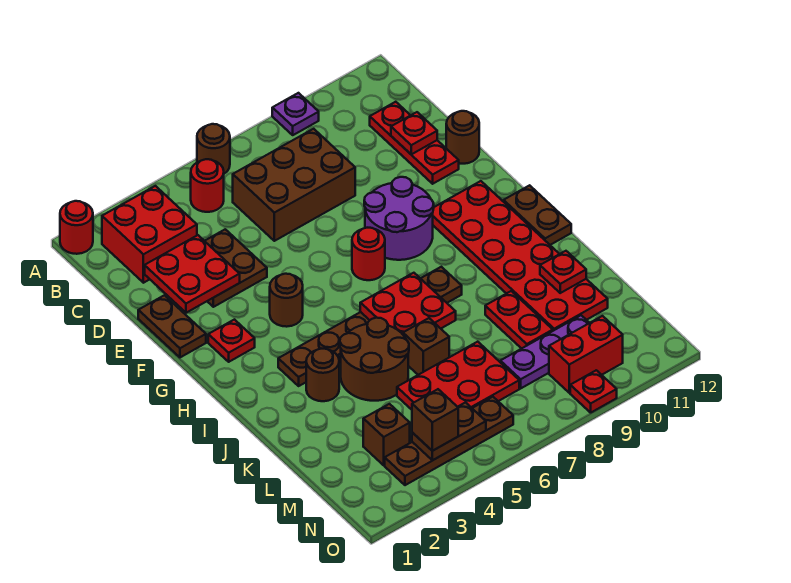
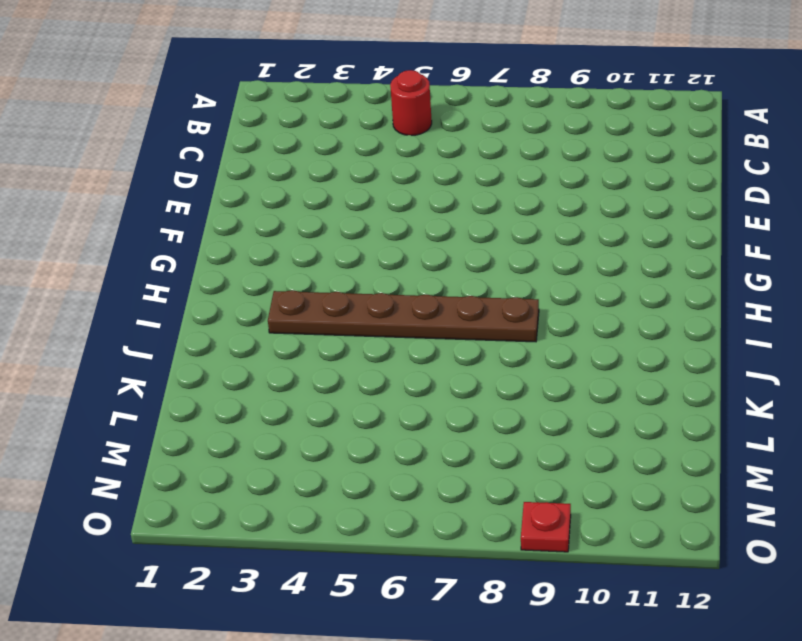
none -> red 1x1 round brick [60,201,93,254]
none -> brown 1x1 round brick [197,124,230,174]
none -> purple 1x1 plate [272,93,319,135]
none -> red 2x2 brick [102,186,197,283]

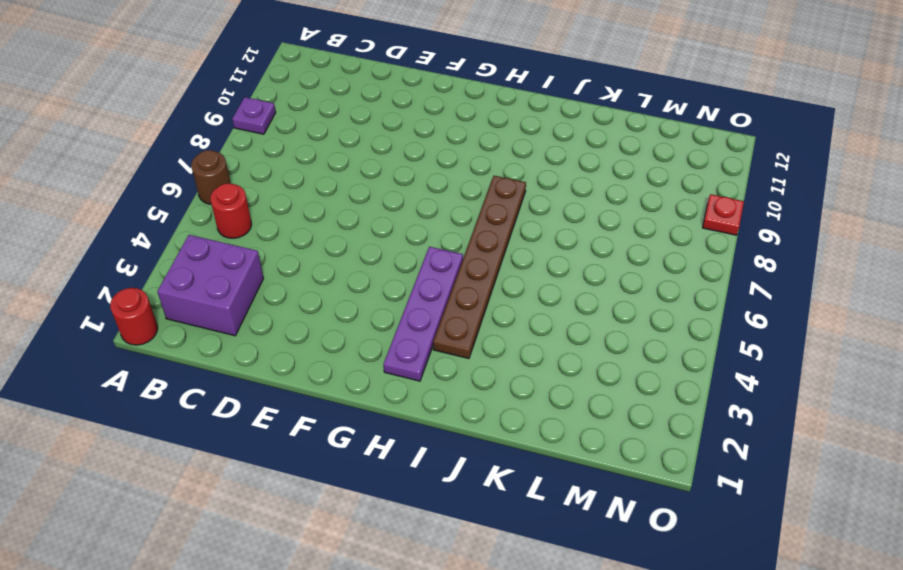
purple 2x2 brick [157,235,264,336] -> red 2x2 brick [102,186,197,283]
purple 1x4 plate [384,247,463,381] -> none
none -> brown 2x3 brick [233,129,355,241]
none -> red 1x3 plate [370,102,459,184]
none -> brown 2x2 plate [205,229,267,307]
none -> brown 1x2 plate [138,295,206,357]

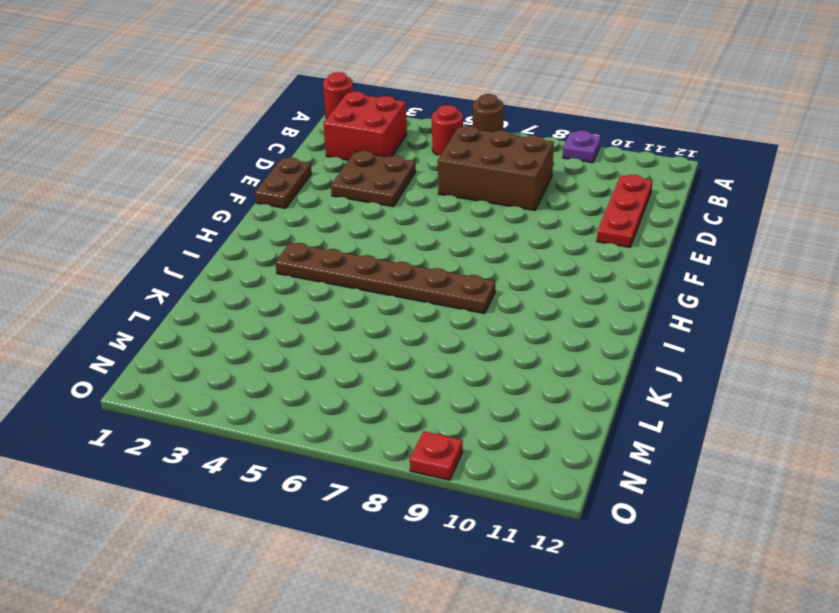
none -> brown 1x1 round brick [446,111,479,164]
none -> purple 2x2 round brick [364,177,434,260]
none -> red 1x1 plate [208,320,255,362]
none -> brown 1x1 round brick [270,274,303,327]

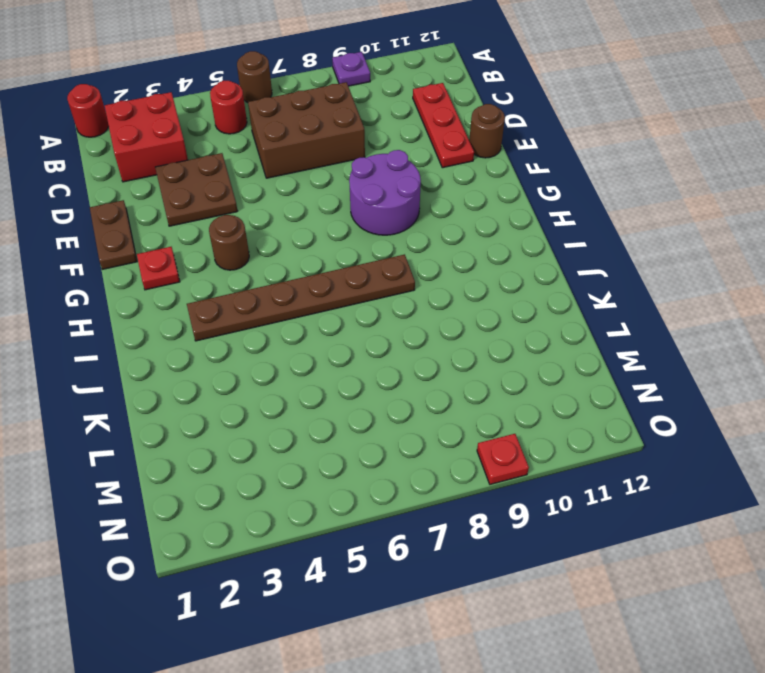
none -> red 1x1 round brick [352,228,385,280]
none -> red 2x6 plate [433,181,608,331]
none -> brown 1x2 plate [504,185,571,245]
none -> brown 1x1 round brick [306,349,339,401]

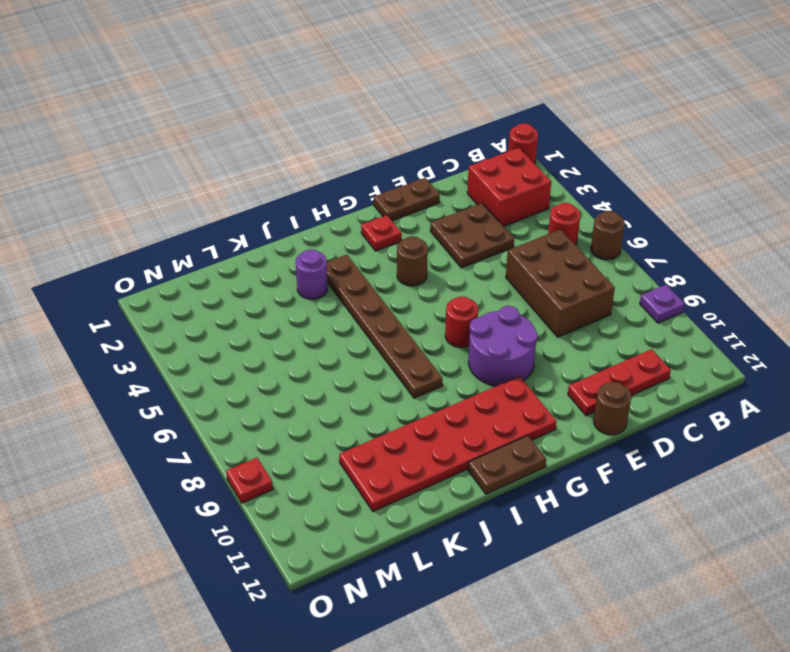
purple 1x1 round brick [296,249,328,299] -> brown 1x1 round brick [306,349,339,401]
none -> brown 2x2 round brick [340,318,409,401]
none -> brown 1x1 brick [403,318,449,375]
none -> red 1x2 plate [485,291,553,349]
none -> red 2x3 plate [397,342,519,410]

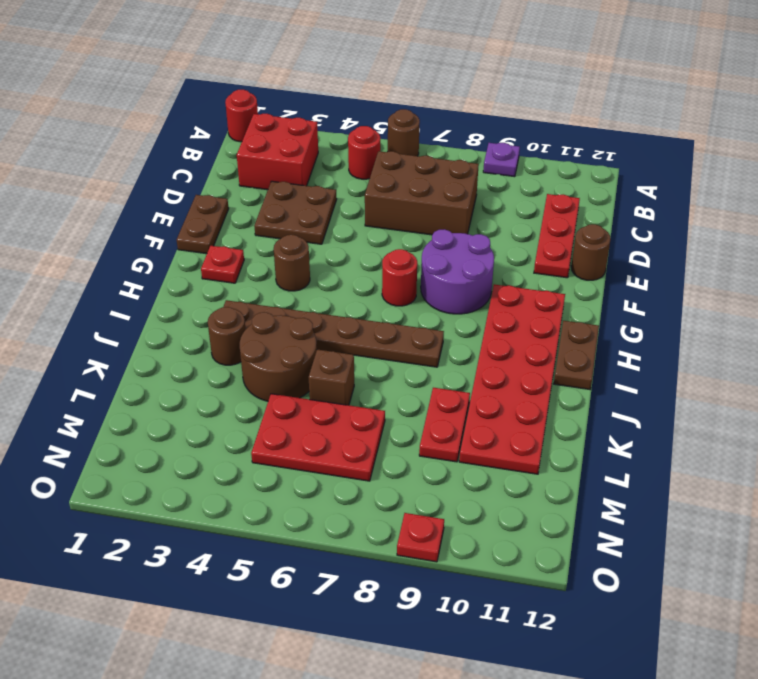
none -> brown 1x1 brick [363,404,410,465]
none -> purple 1x3 plate [500,315,589,388]
none -> brown 1x4 plate [385,397,513,485]
none -> red 1x2 brick [549,316,623,393]

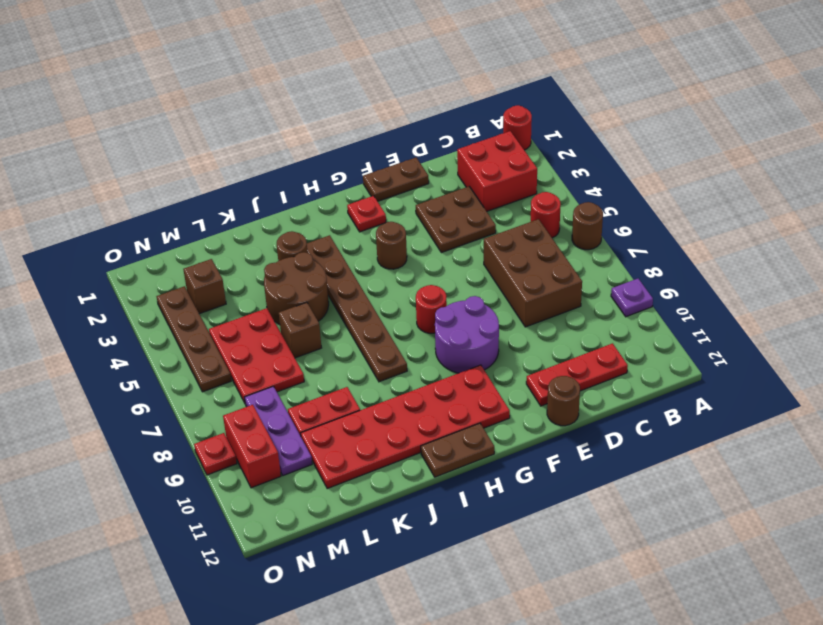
none -> red 2x2 plate [145,235,240,313]
none -> red 1x1 plate [391,112,437,155]
none -> red 2x2 plate [360,273,456,334]
none -> red 1x1 plate [540,251,586,293]

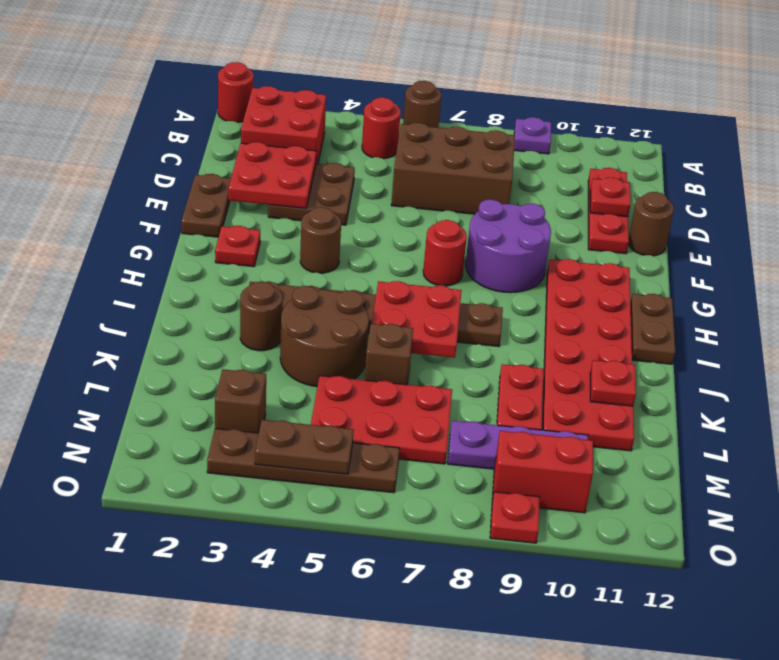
none -> brown 1x1 brick [412,389,458,451]

